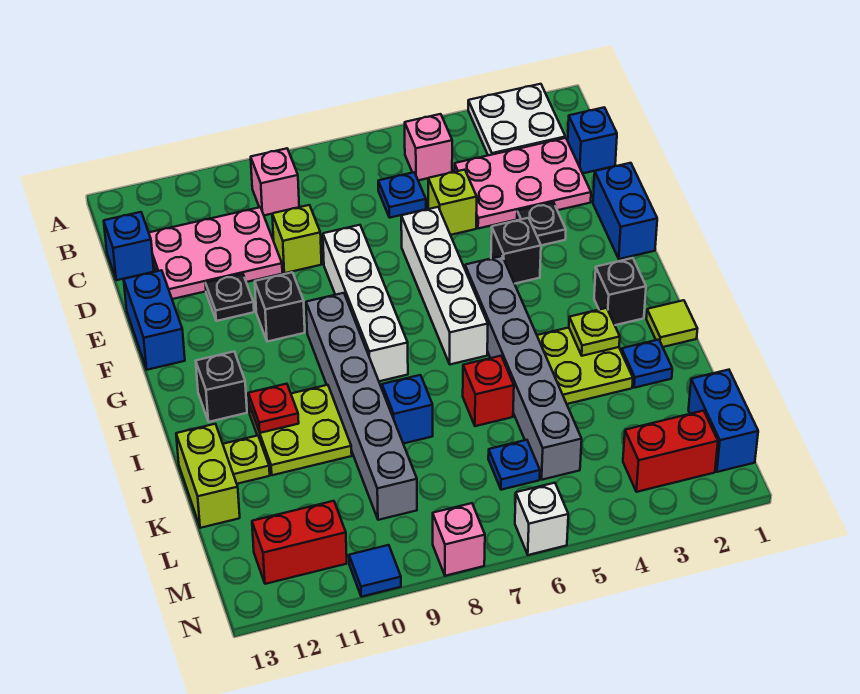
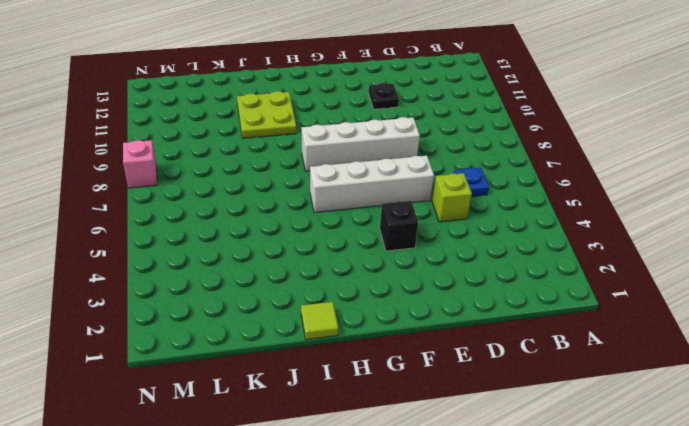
none -> white 2x2 plate [468,84,565,155]
none -> pink 1x1 brick [405,114,452,180]
none -> pink 1x1 brick [251,148,299,215]
none -> blue 1x1 brick [568,107,617,173]

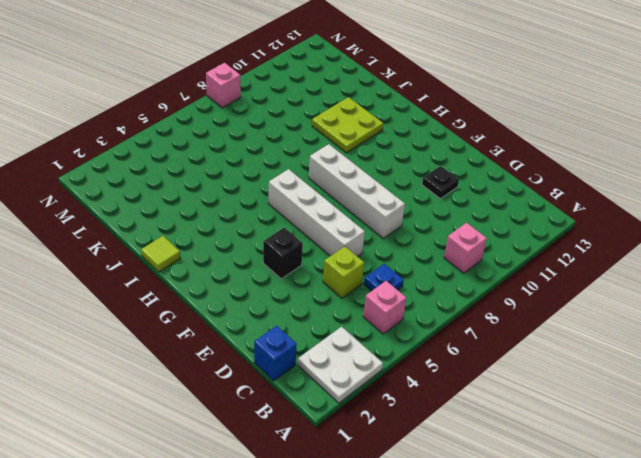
none -> pink 2x3 plate [454,138,591,229]
none -> pink 2x3 plate [149,207,282,299]
none -> blue 1x1 brick [104,212,154,280]
none -> lime 1x1 brick [272,205,321,273]

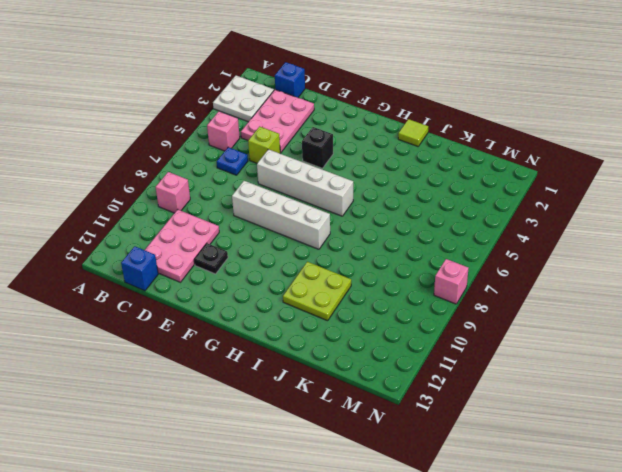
none -> lime 1x1 brick [272,205,321,273]
none -> blue 1x2 brick [593,163,657,259]
none -> black 1x1 plate [517,202,566,245]
none -> blue 1x2 brick [124,270,185,370]

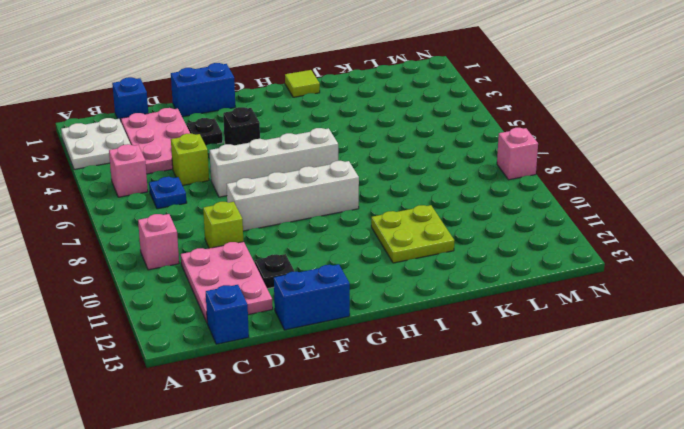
none -> black 1x1 brick [255,272,305,342]
none -> grey 1x6 brick [465,256,582,480]
none -> grey 1x6 brick [306,293,417,520]
none -> black 1x1 brick [594,258,646,325]

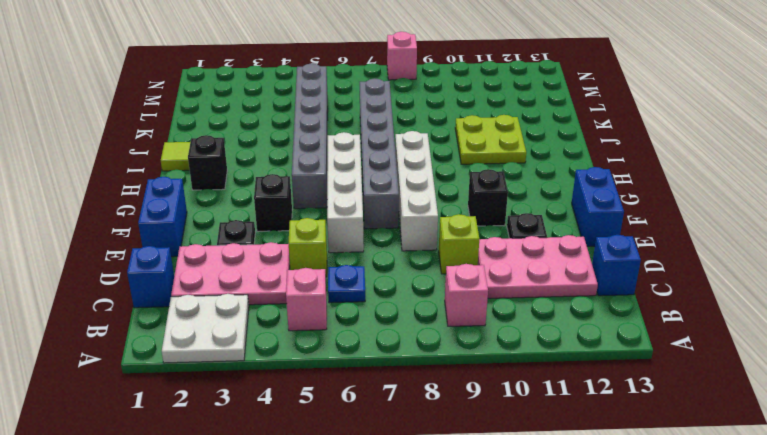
grey 1x6 brick [360,79,399,229] -> grey 1x6 brick moved to [306,293,417,520]
none -> black 1x1 brick [196,352,247,422]
none -> lime 2x2 plate [537,328,633,404]
none -> blue 1x1 plate [622,340,672,388]
none -> red 1x1 brick [463,356,514,426]

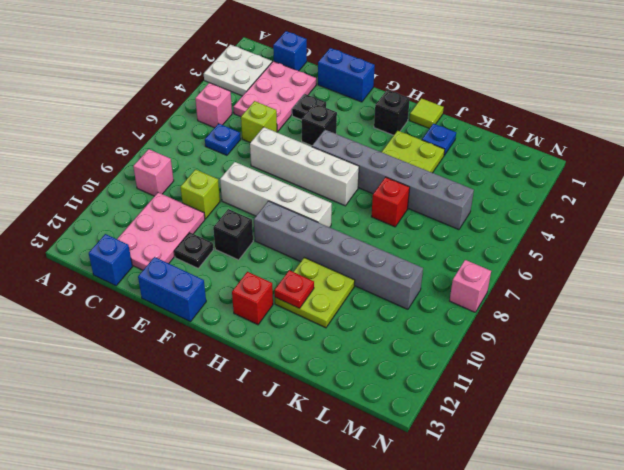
red 1x1 brick [232,272,273,325] -> black 1x1 brick [196,352,247,422]
none -> blue 1x1 brick [382,375,433,444]
none -> lime 1x1 plate [223,435,270,484]
none -> lime 1x2 brick [176,424,240,528]
none -> blue 1x2 brick [688,370,758,472]

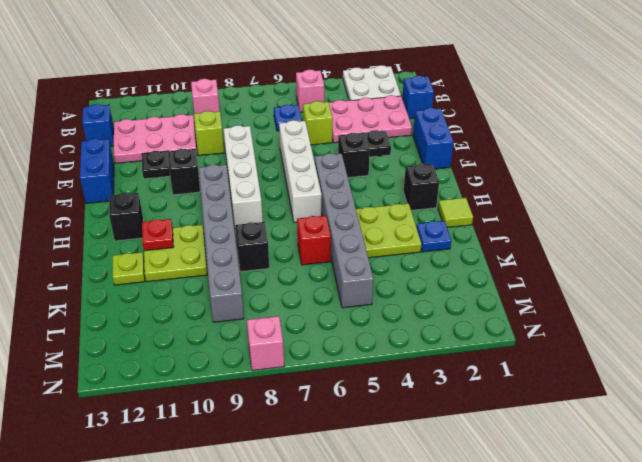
black 1x1 brick [235,222,269,272] -> blue 1x1 brick [382,375,433,444]
none -> lime 1x2 brick [176,424,240,528]
none -> blue 1x2 brick [688,370,758,472]
none -> blue 1x1 plate [488,440,540,490]
none -> red 1x2 brick [623,411,718,492]

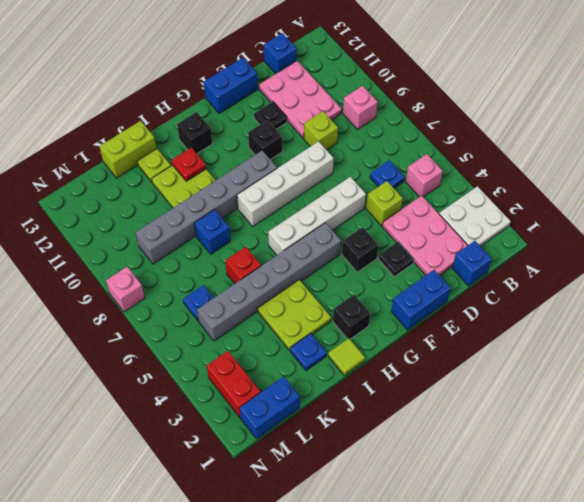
none -> red 1x2 brick [252,501,347,584]
none -> white 1x1 brick [515,483,568,555]
none -> blue 1x1 tile [349,545,401,597]
none -> lime 1x1 plate [569,308,620,356]

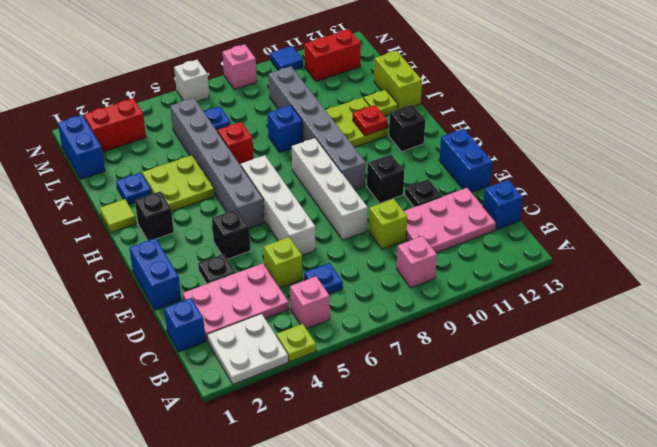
lime 1x1 plate [276,324,316,362] -> lime 1x1 plate moved to [569,308,620,356]

